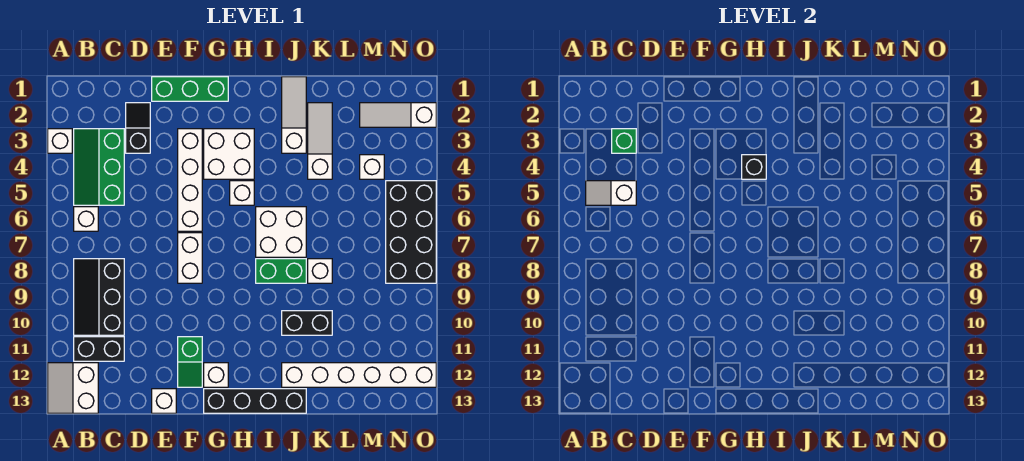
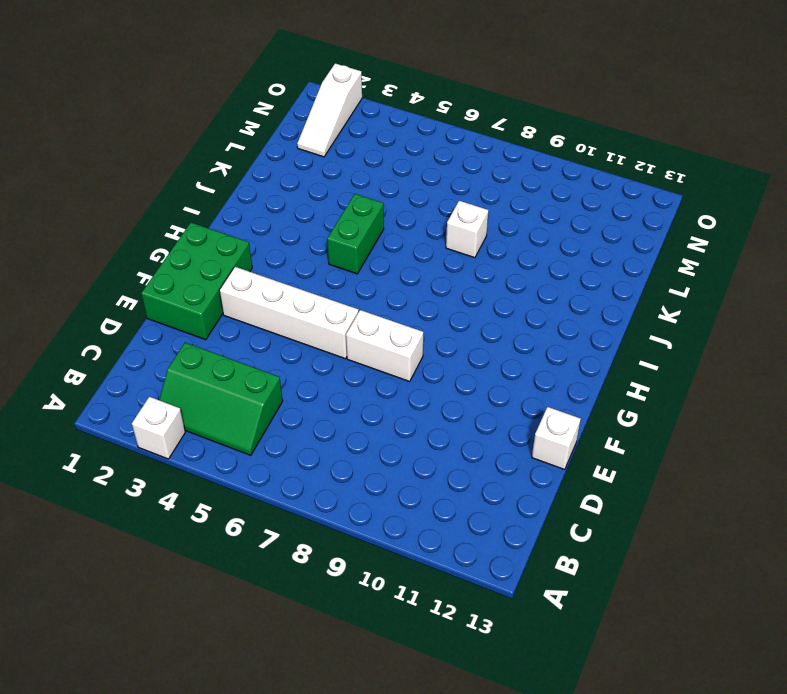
green 2x3 brick [141,223,252,340] -> green 1x3 brick [152,77,228,101]
green 1x2 brick [327,194,384,274] -> green 1x2 brick moved to [256,259,306,283]
none -> white 2x2 slope [48,363,98,413]
none -> white 1x1 brick [74,207,98,231]
none -> black 2x3 slope [74,259,124,335]

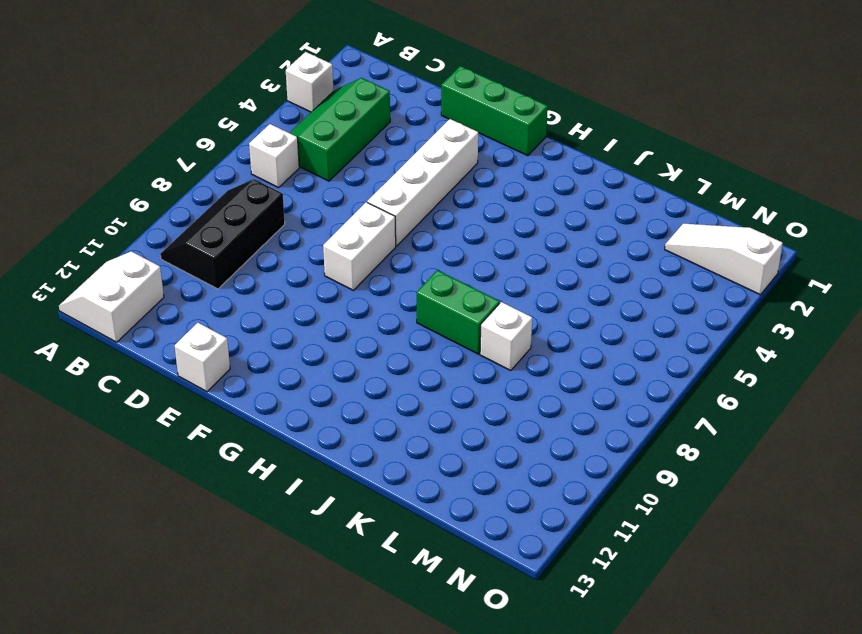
none -> black 1x2 brick [74,337,124,361]
none -> black 1x2 slope [126,103,150,153]
none -> green 1x2 slope [178,337,202,387]

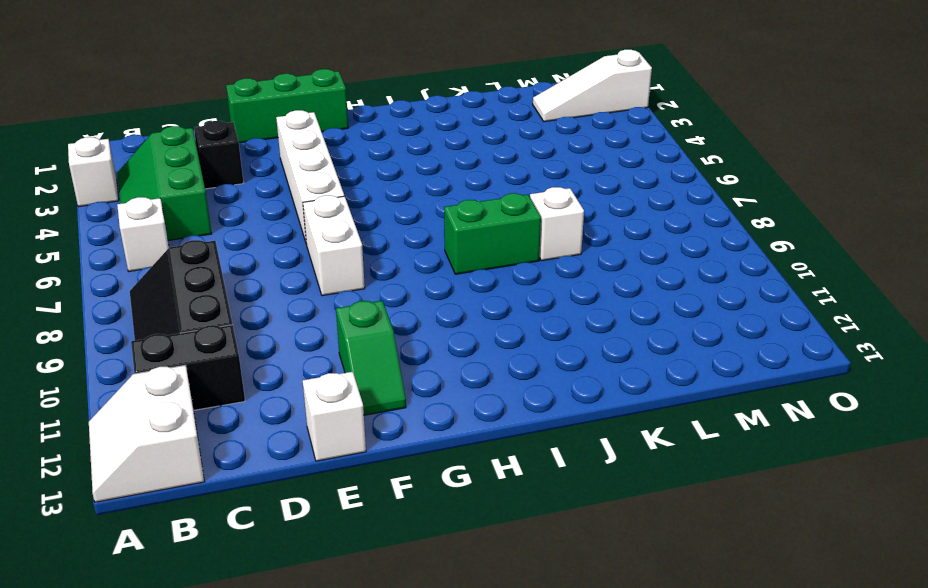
none -> white 2x2 brick [204,129,254,179]
none -> white 1x1 brick [204,363,228,387]
none -> black 1x4 brick [204,389,306,413]

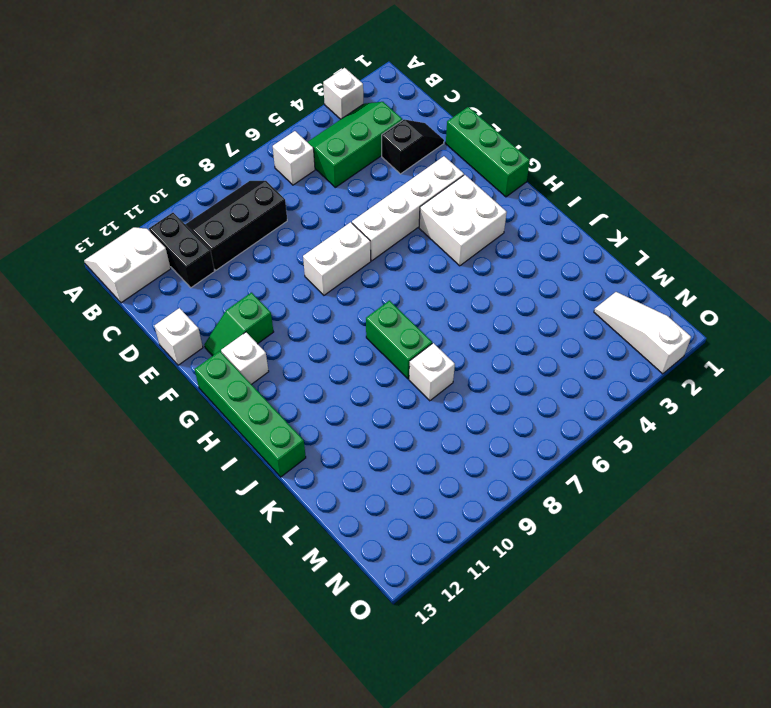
green 1x4 brick [195,351,306,477] -> black 1x4 brick [204,389,306,413]
none -> white 1x1 brick [230,181,254,205]
none -> white 2x2 brick [256,207,306,257]
none -> white 1x3 slope [282,77,306,153]

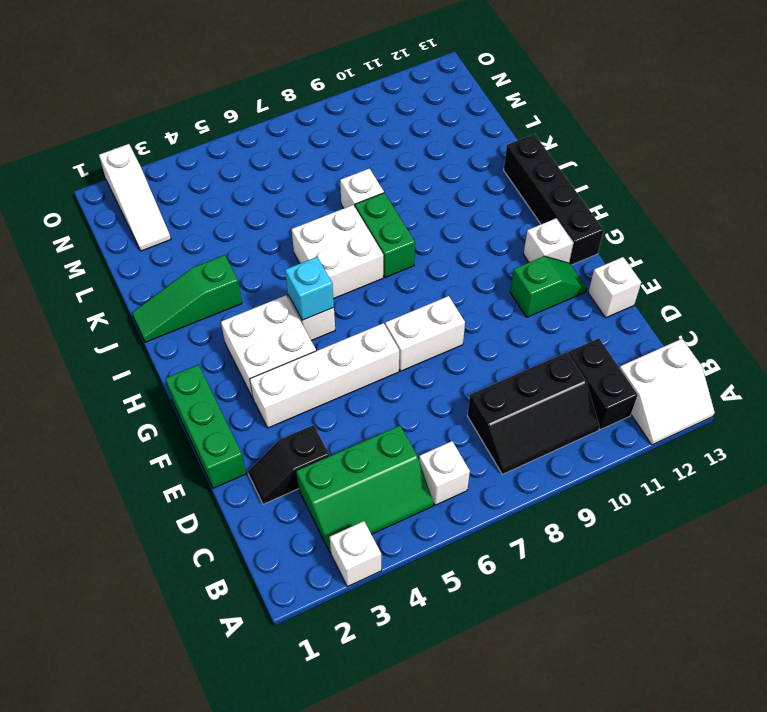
cyan 1x1 brick [285,257,334,320] -> none
green 1x3 slope [132,255,242,342] -> white 1x3 slope [282,77,306,153]
none -> black 1x2 brick [282,311,332,335]
none -> white 1x6 brick [282,363,436,387]
none -> white 1x3 slope [308,103,332,179]

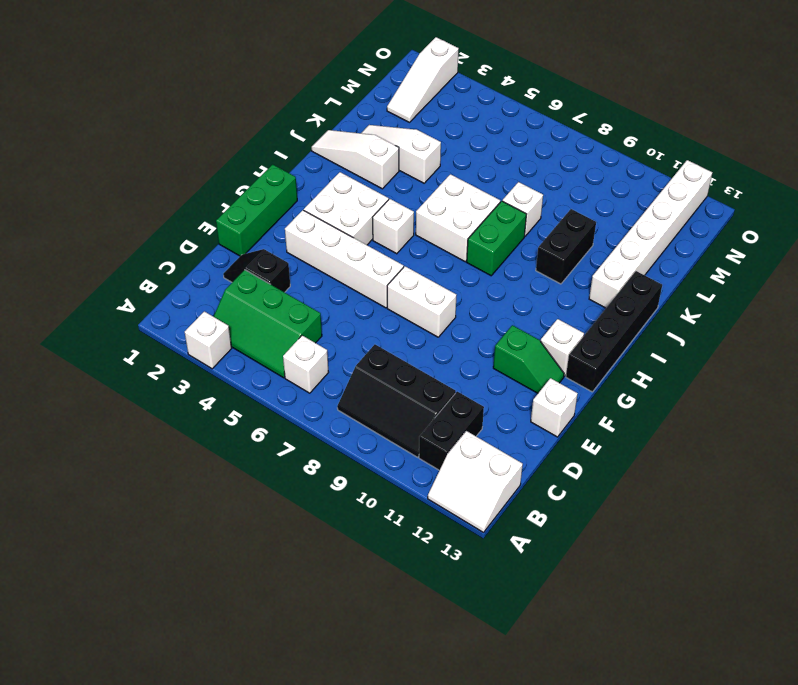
none -> white 1x1 brick [360,155,384,179]
none -> black 2x4 brick [386,181,436,283]
none -> white 1x2 slope [586,181,636,205]

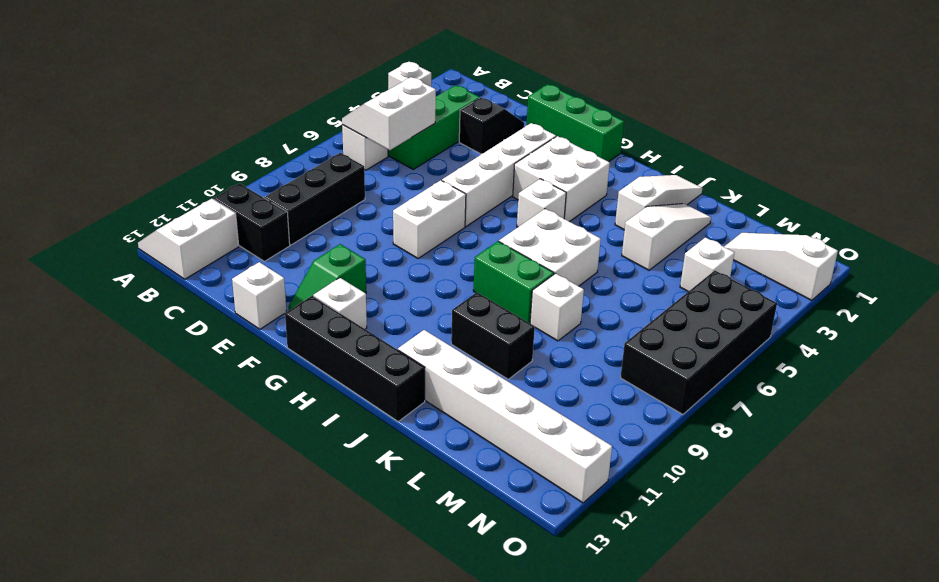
white 2x2 slope [342,77,436,150] -> white 1x2 slope [586,181,636,205]
none -> green 1x1 brick [612,129,636,153]
none -> black 1x1 brick [742,155,766,179]

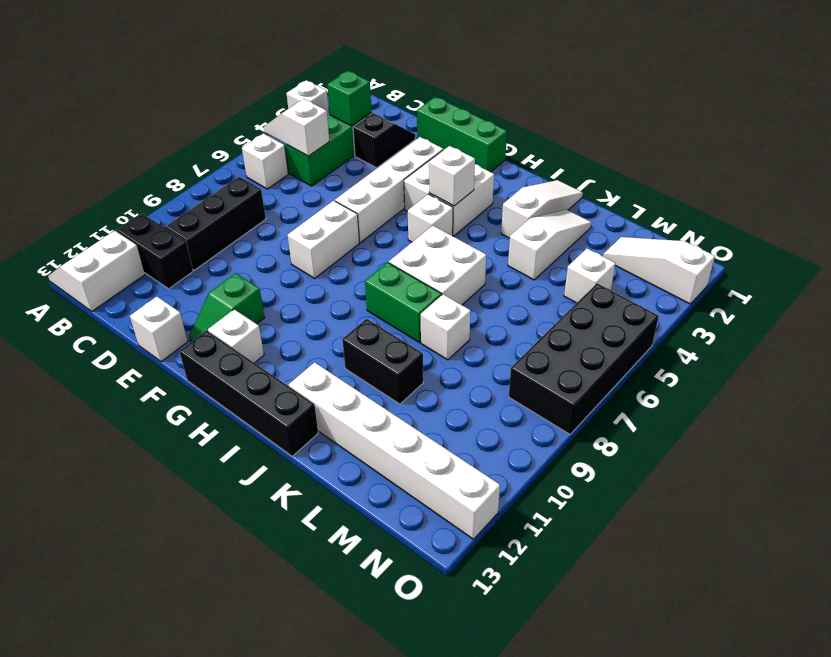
white 1x1 brick [429,146,475,206] -> black 1x1 brick [742,155,766,179]

